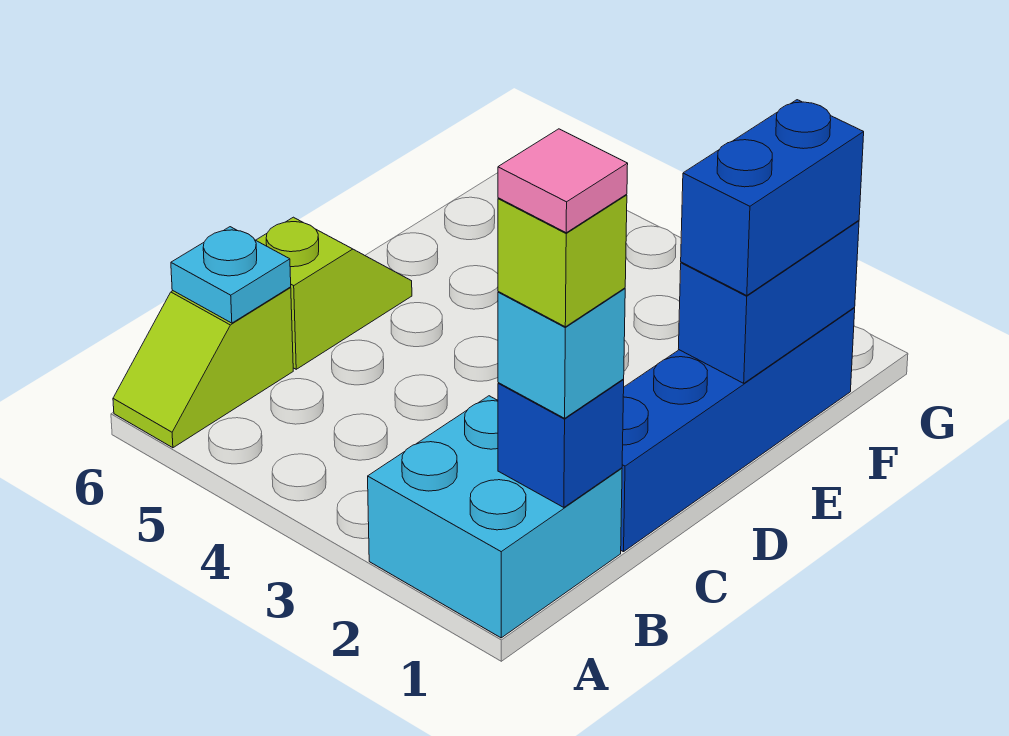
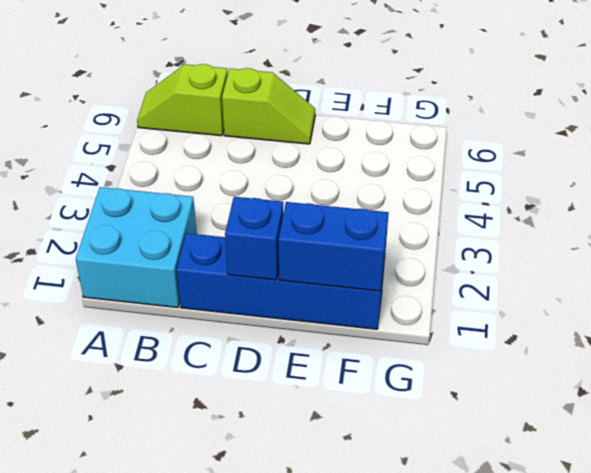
blue 1x1 brick [225,197,283,280] -> blue 1x1 brick moved to [498,380,624,507]
none -> cyan 1x1 plate [171,227,291,323]
none -> cyan 1x1 brick [498,288,625,418]

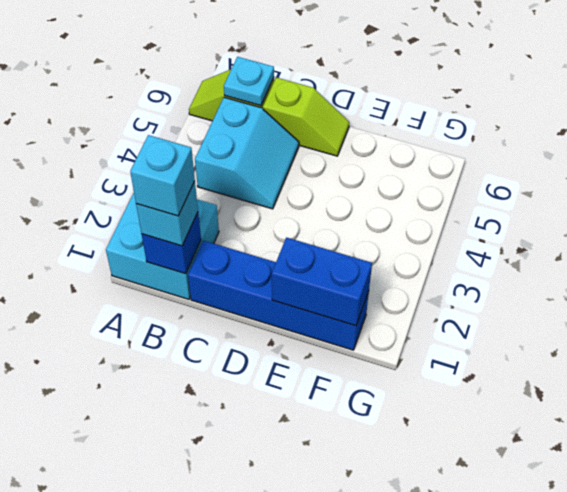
cyan 1x1 brick [130,135,195,216] -> lime 1x1 brick [498,195,627,327]
cyan 2x2 slope [195,97,299,209] -> none
none -> blue 1x2 brick [681,100,864,296]
none -> pink 1x1 tile [498,129,628,233]

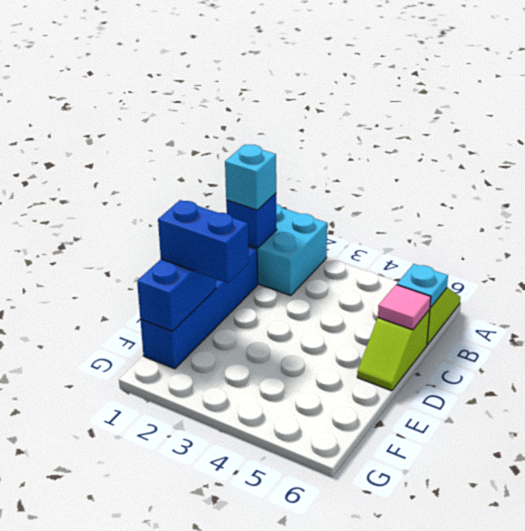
pink 1x1 tile [378,285,431,330] -> pink 1x1 tile moved to [498,129,628,233]
blue 1x2 brick [158,200,249,283] -> blue 1x2 brick turned to [681,100,864,296]
none -> lime 1x1 brick [498,195,627,327]

